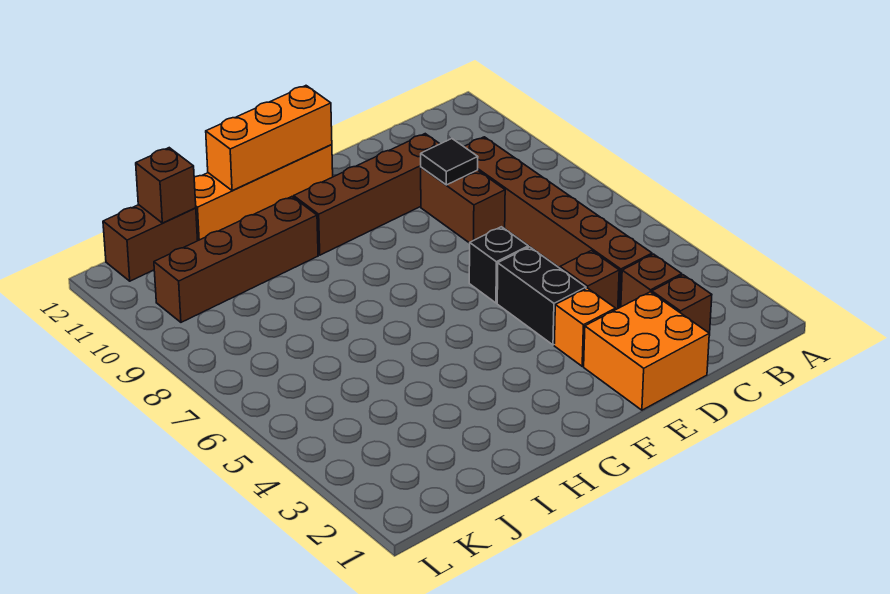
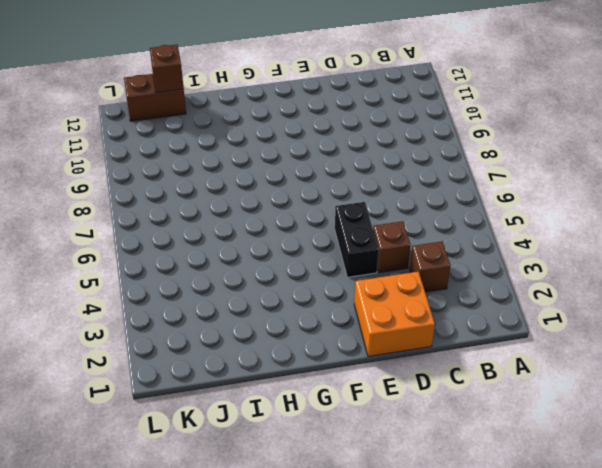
none -> brown 1x1 brick [652,275,712,335]
none -> brown 1x6 brick [464,137,652,308]
none -> brown 1x2 brick [421,167,505,243]

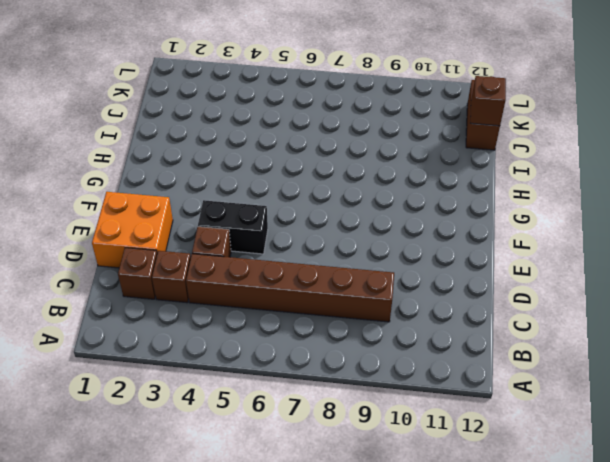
none -> brown 1x2 brick [421,167,505,243]
none -> brown 1x4 brick [294,134,439,255]
none -> orange 1x1 brick [554,288,616,366]

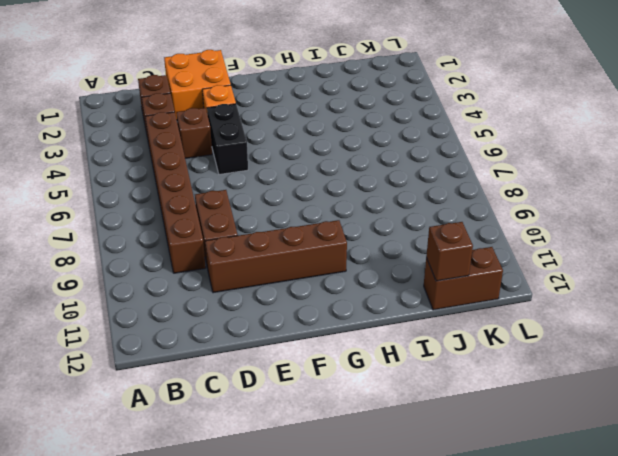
none -> black 1x1 brick [469,227,528,303]
none -> orange 1x4 brick [194,145,333,240]
none -> brown 1x4 brick [154,197,318,322]

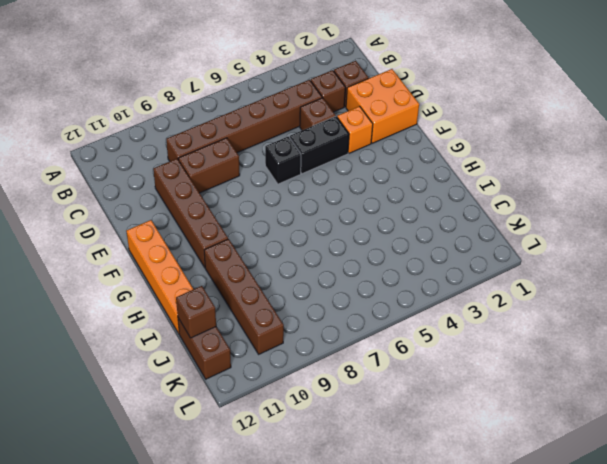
none -> black 1x1 tile [421,139,478,185]
none -> orange 1x3 brick [206,86,332,191]

